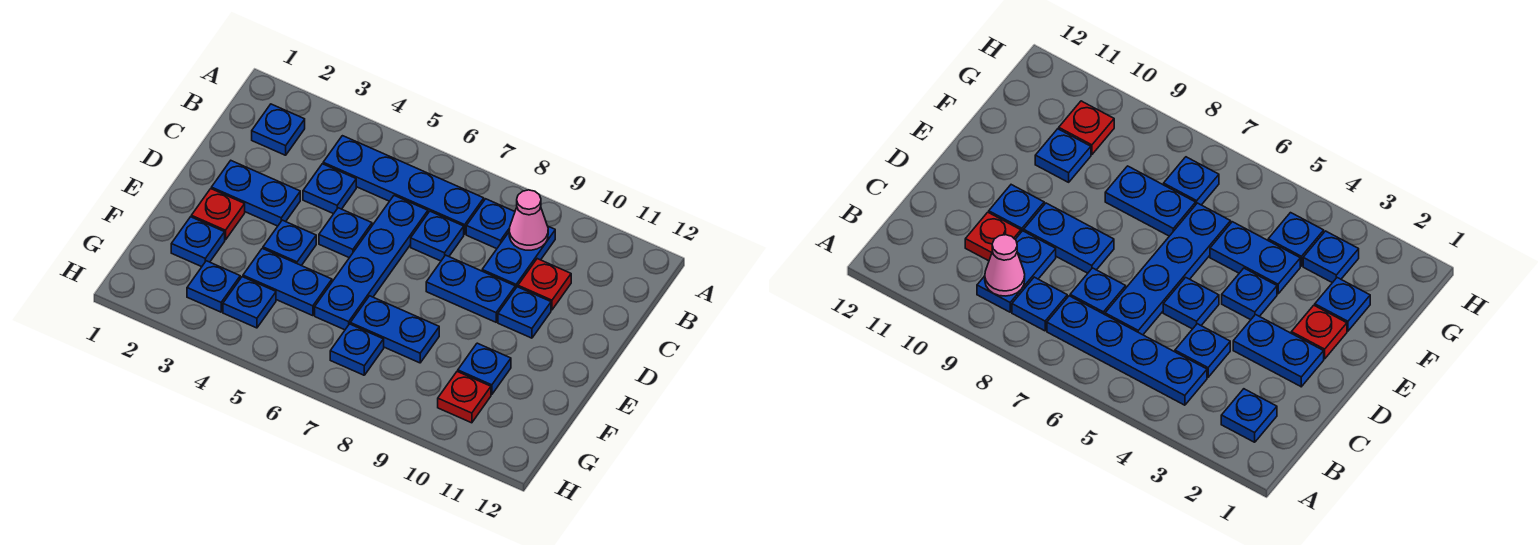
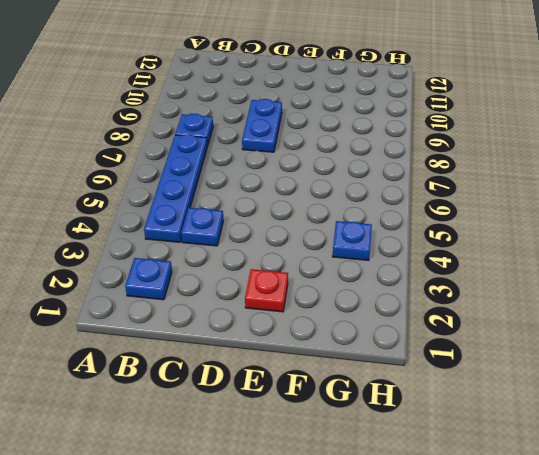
none -> blue 1x2 plate [482,226,555,289]
none -> blue 1x4 plate [315,196,428,330]
none -> blue 1x1 plate [411,211,464,261]

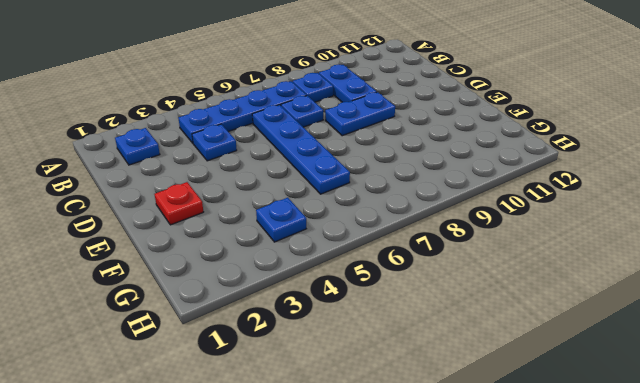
none -> red 1x1 plate [518,259,571,310]
none -> blue 1x2 plate [211,161,300,226]
none -> blue 1x1 plate [319,208,372,258]

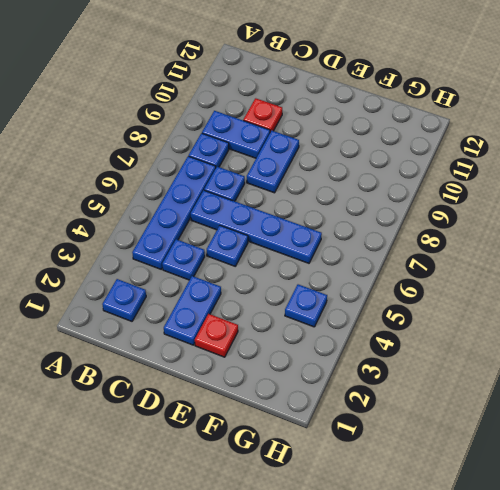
none -> blue 1x1 plate [498,287,551,338]
none -> blue 1x1 plate [263,220,316,266]
none -> blue 1x1 plate [171,217,225,267]

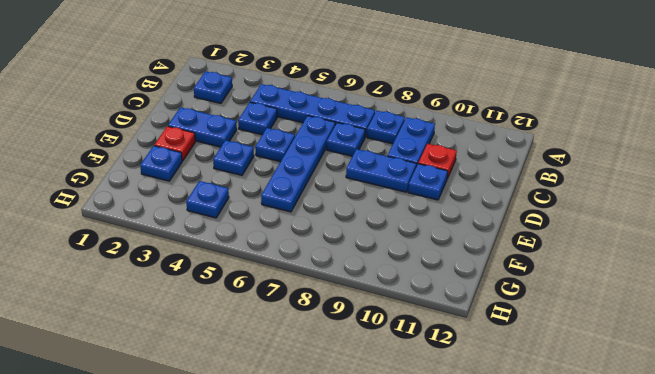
none -> blue 1x2 plate [243,248,332,316]
none -> blue 1x2 plate [350,296,439,363]
none -> blue 1x1 plate [458,343,511,395]

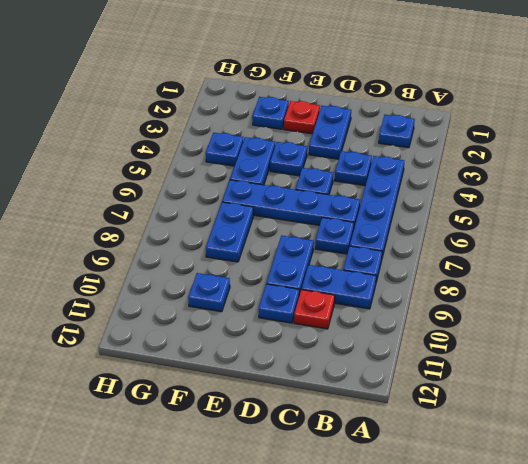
none -> blue 1x1 plate [187,261,240,312]
none -> blue 1x1 plate [330,324,384,375]
none -> red 1x1 plate [438,371,491,423]

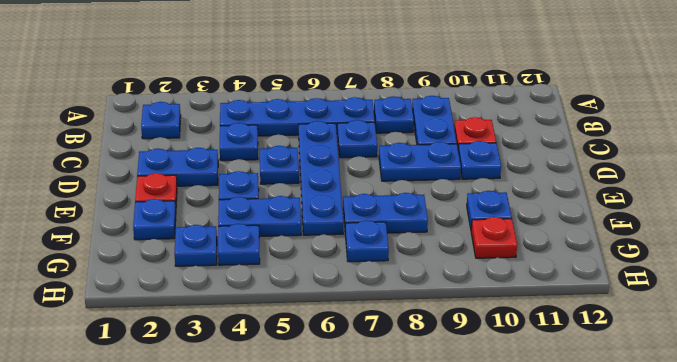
none -> pink 1x1 cone [509,190,548,250]

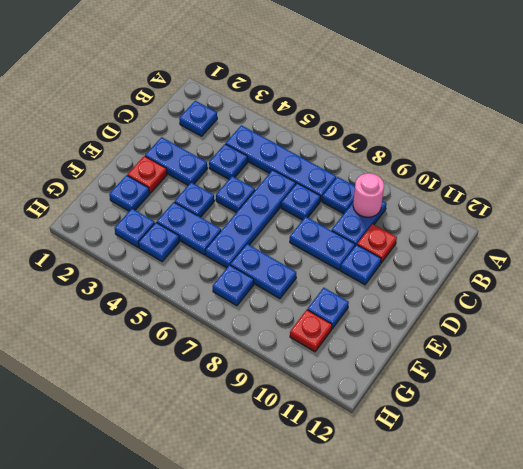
pink 1x1 round brick [353,173,384,217] -> pink 1x1 cone [509,190,548,250]

